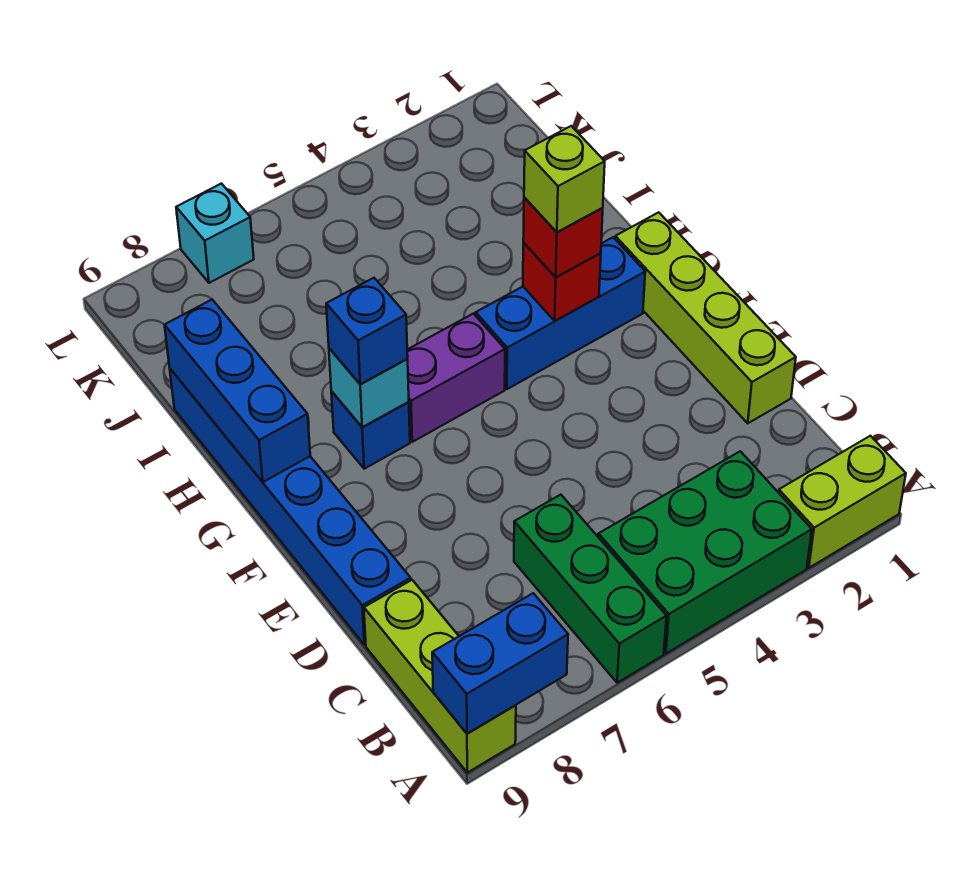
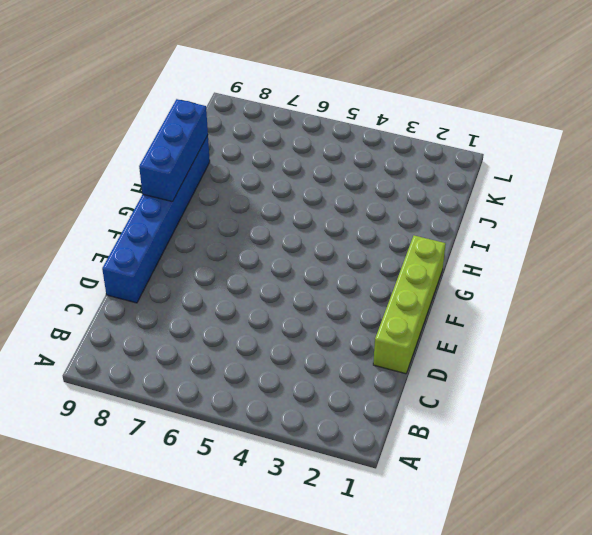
none -> lime 1x2 brick [779,436,906,568]
none -> green 2x3 brick [598,451,812,653]
none -> green 1x3 brick [514,495,666,683]

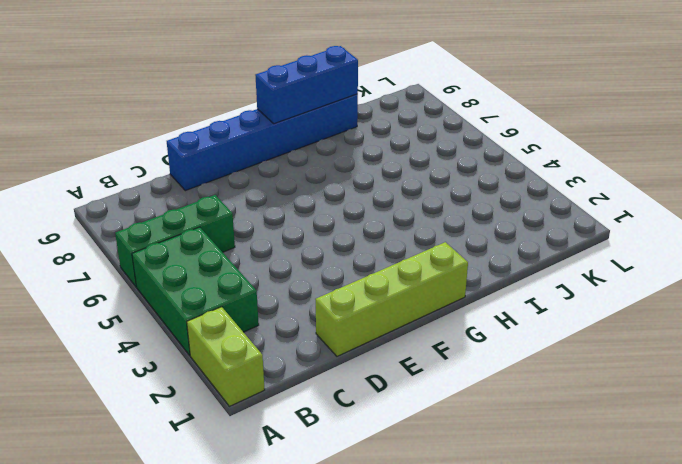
none -> lime 1x3 brick [364,580,516,773]
none -> blue 1x3 brick [476,237,645,389]
none -> purple 1x2 brick [407,314,505,442]

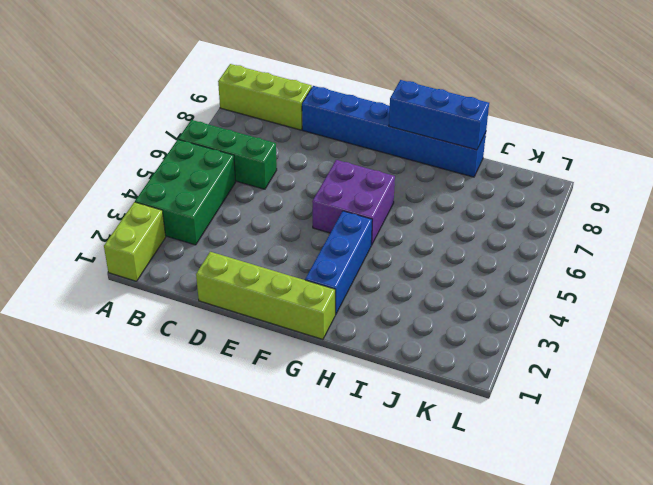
purple 2x2 brick [312,160,395,245] -> purple 1x2 brick [407,314,505,442]
none -> blue 1x1 brick [331,391,410,469]
none -> cyan 1x1 brick [176,184,254,283]
none -> blue 1x2 brick [432,593,568,734]

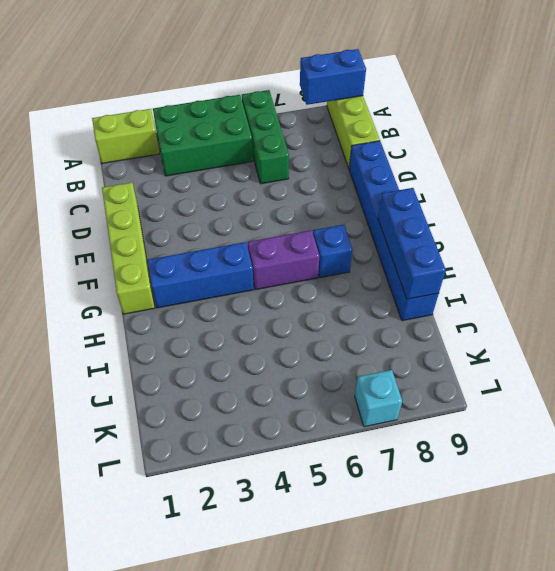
none -> red 1x1 brick [523,243,601,321]
none -> cyan 1x1 brick [329,348,409,427]
none -> red 1x1 brick [523,198,603,277]

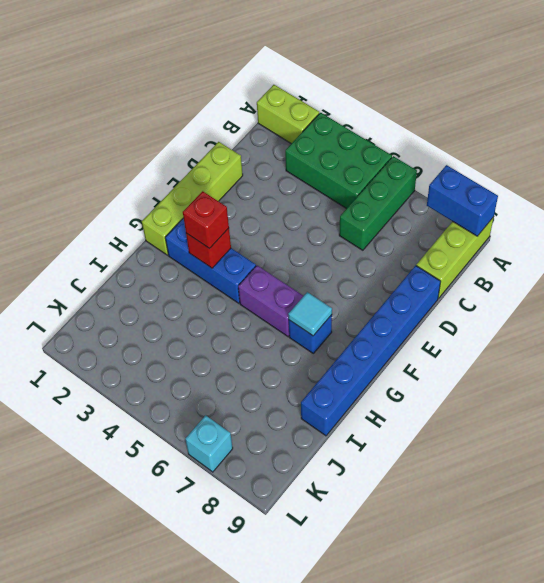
cyan 1x1 tile [288,292,332,336] -> cyan 1x1 brick [329,348,409,427]
none -> blue 1x3 brick [165,300,310,482]
none -> blue 1x1 brick [326,278,408,384]
none -> lime 1x1 brick [524,126,605,232]

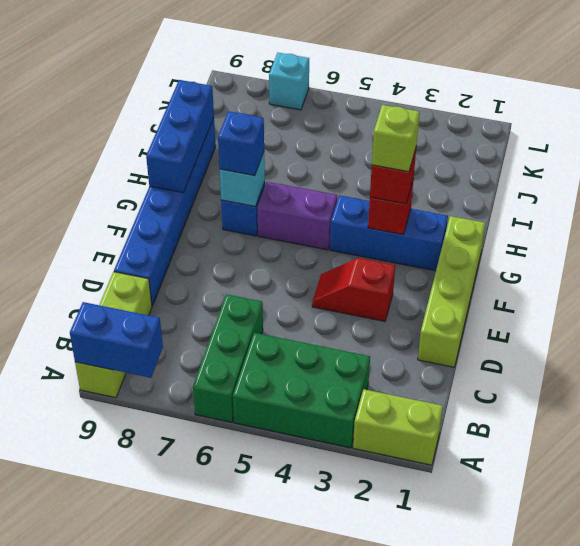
red 1x2 slope [312,258,395,321] -> none

